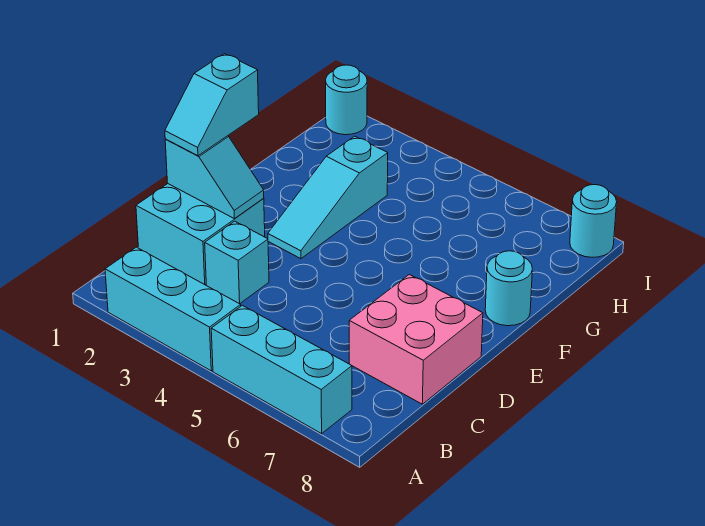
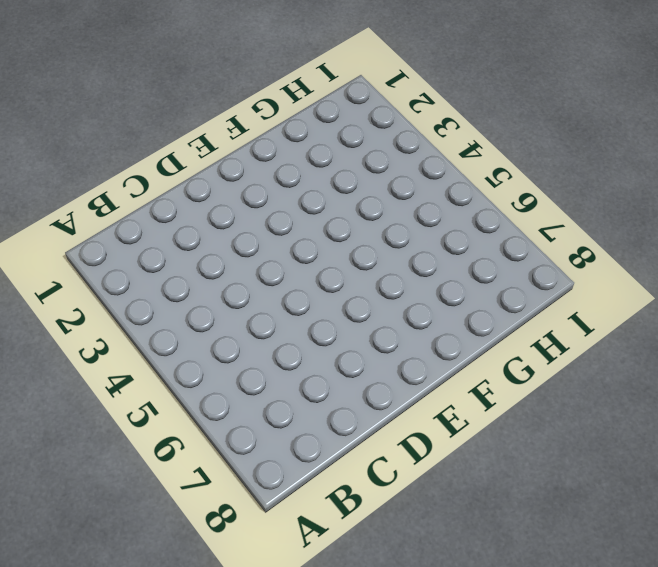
none -> cyan 1x3 brick [105,247,241,371]
none -> cyan 1x3 brick [211,305,352,434]

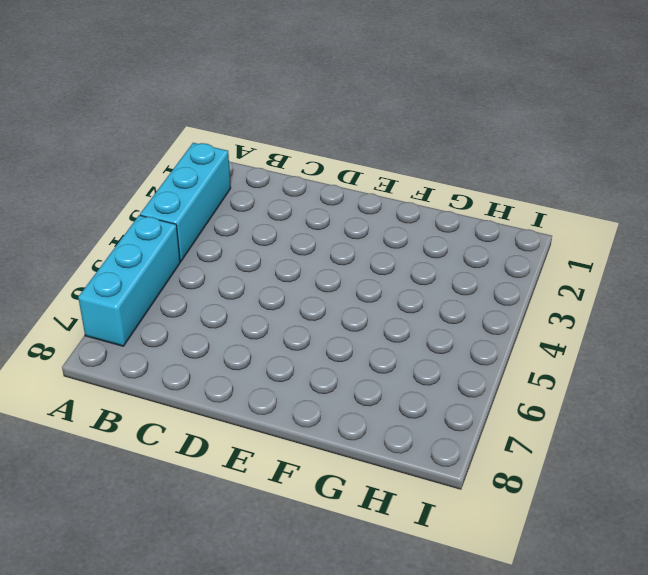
none -> cyan 2x2 brick [136,184,265,284]
none -> cyan 1x1 brick [205,221,269,304]

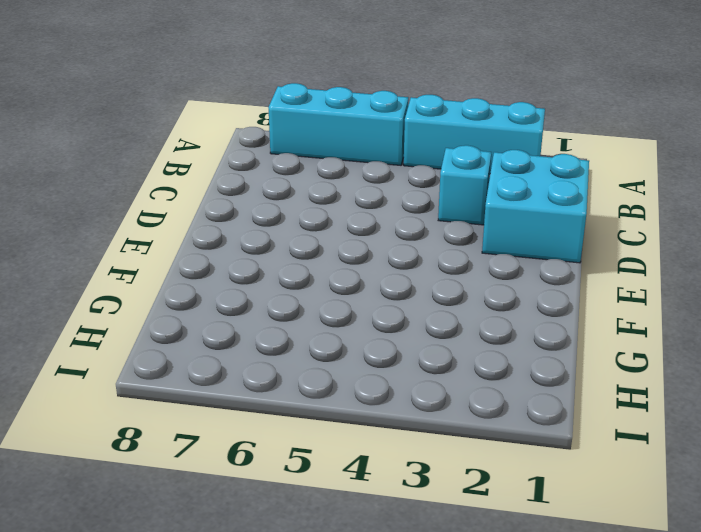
none -> pink 2x2 brick [349,274,483,404]
none -> cyan 1x3 slope [268,136,388,259]

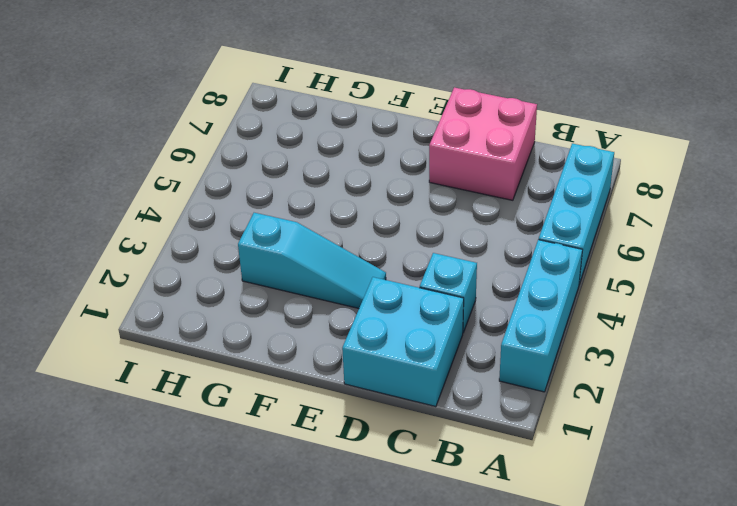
none -> cyan 1x1 round brick [485,251,532,326]
none -> cyan 1x1 round brick [326,65,367,135]

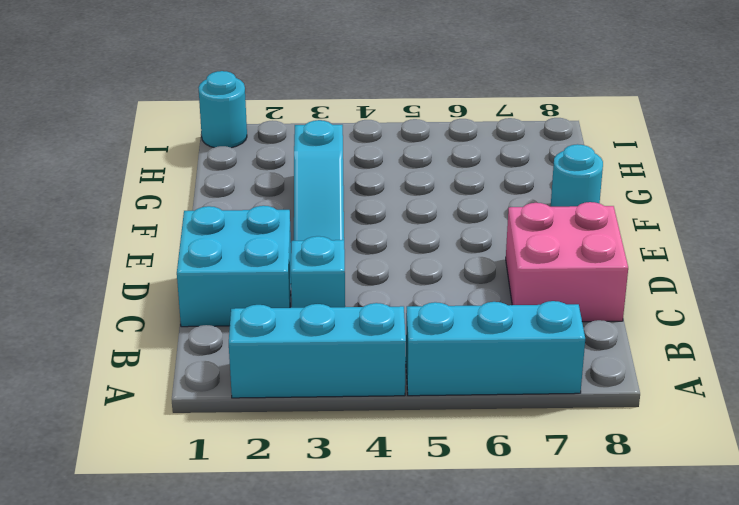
none -> cyan 1x1 round brick [570,185,617,257]
none -> cyan 1x2 slope [165,136,264,219]

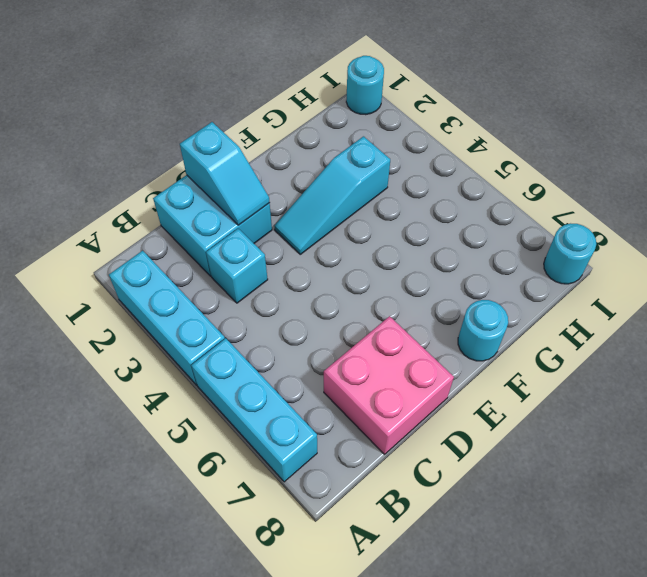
none -> cyan 1x2 slope [165,54,259,156]

